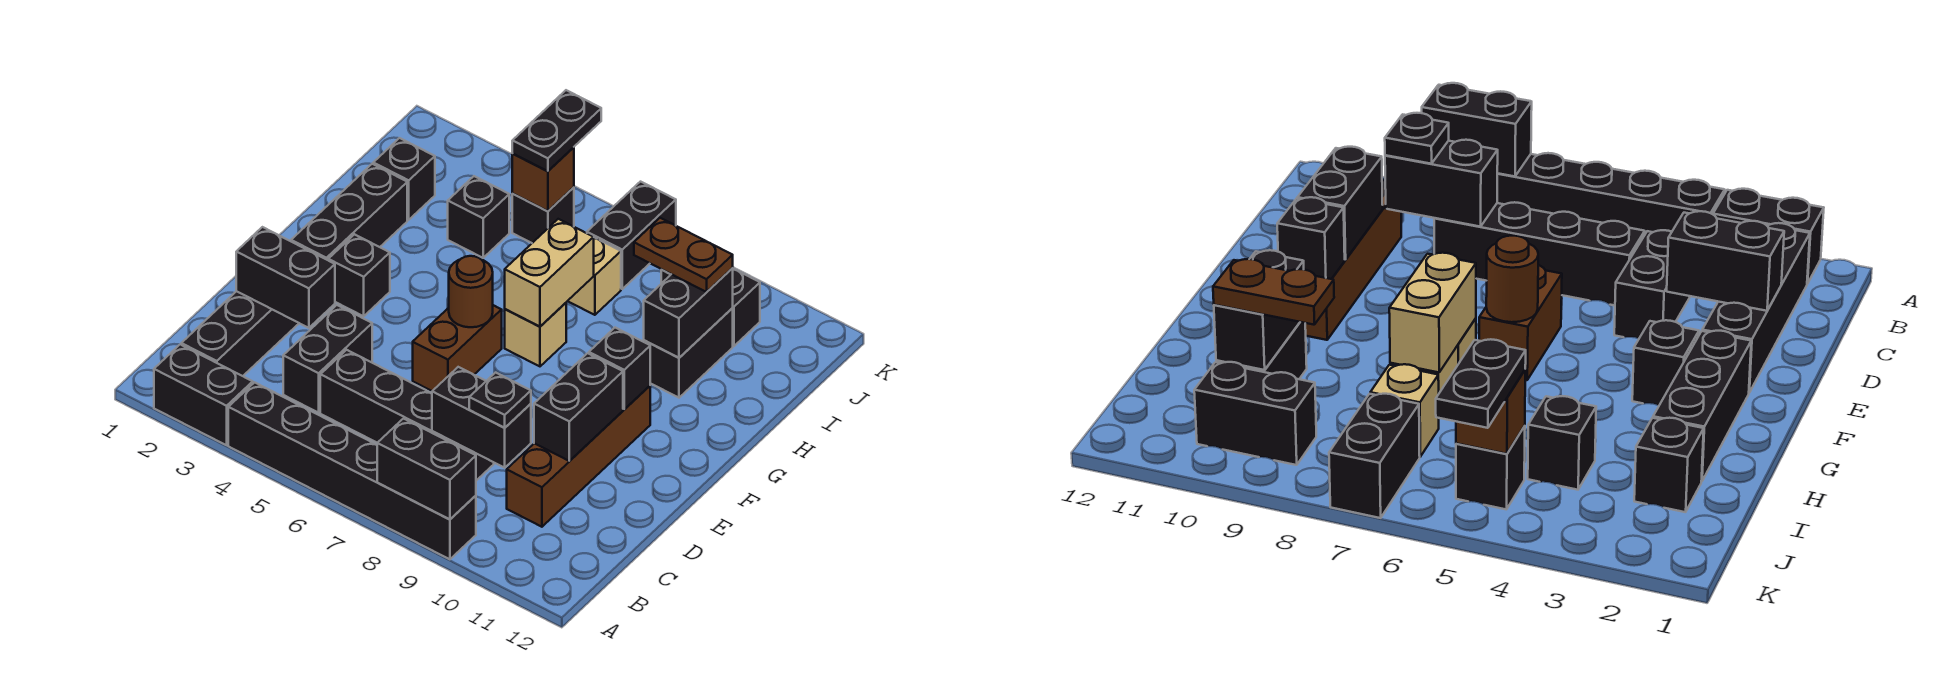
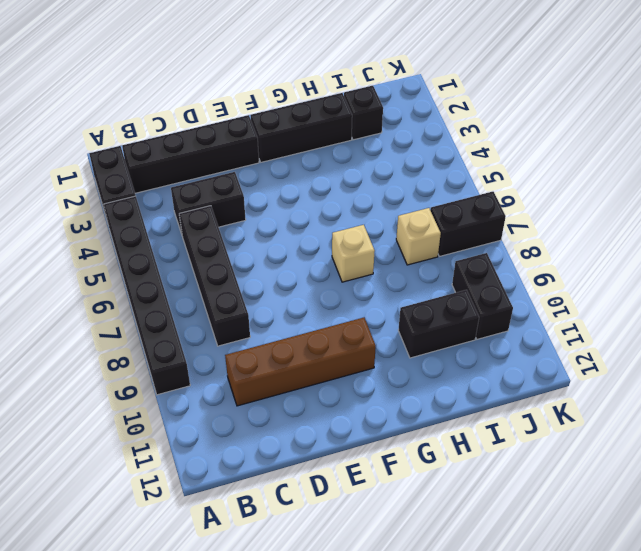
none -> brown 1x2 brick [413,305,502,391]
none -> black 1x1 brick [328,234,390,316]
none -> black 1x1 brick [448,176,509,258]

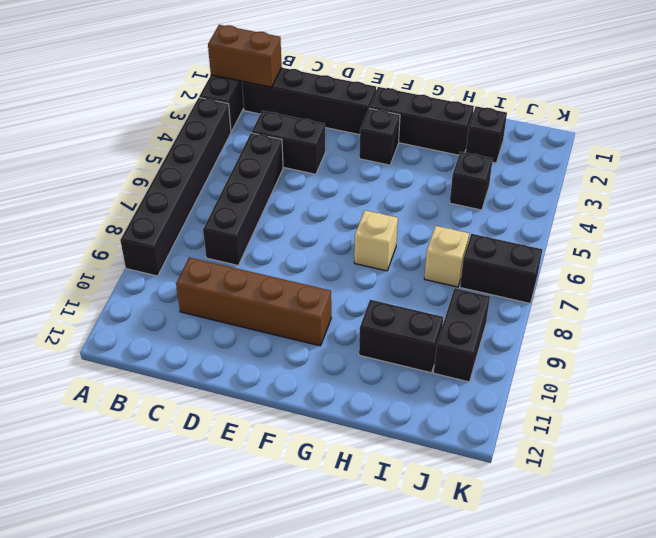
brown 1x2 brick [208,25,282,87] -> brown 1x2 brick moved to [413,305,502,391]
none -> black 1x1 brick [512,187,574,243]
none -> black 1x2 brick [377,419,476,520]
none -> black 1x2 brick [432,367,531,468]

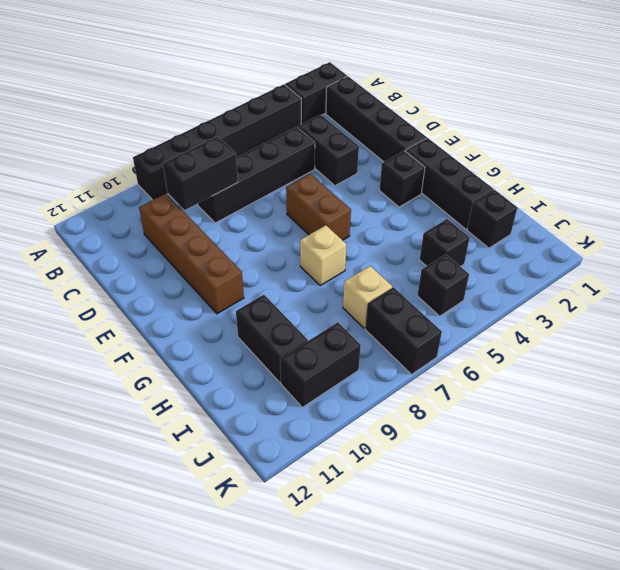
none -> black 1x2 brick [377,419,476,520]
none -> black 1x2 brick [236,227,335,328]
none -> black 1x2 brick [534,353,623,461]

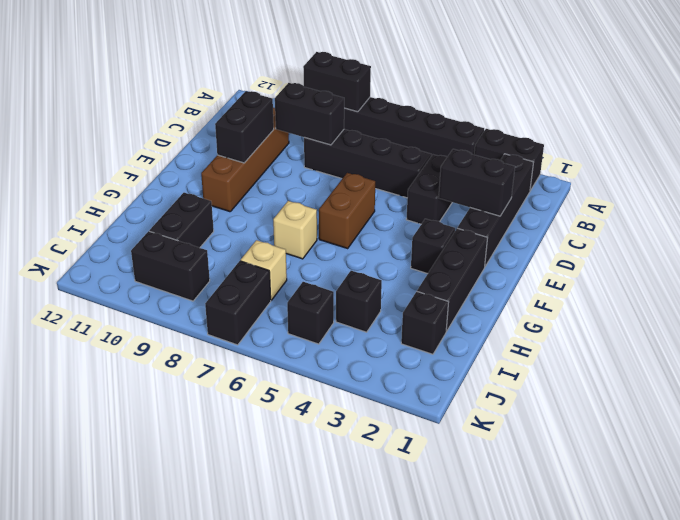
none -> brown 1x1 round brick [449,256,493,327]
none -> black 1x1 brick [589,328,650,409]
none -> tan 1x2 brick [505,219,594,326]

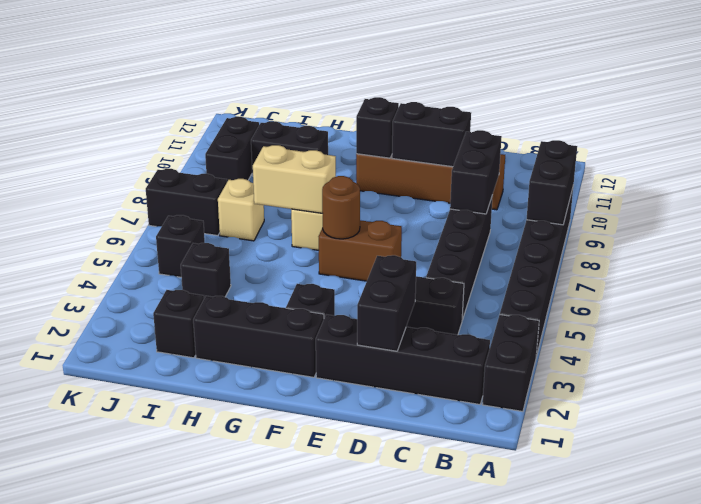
none -> black 1x2 brick [644,268,733,358]
none -> brown 1x1 brick [512,147,574,211]
none -> black 1x1 plate [469,373,531,428]

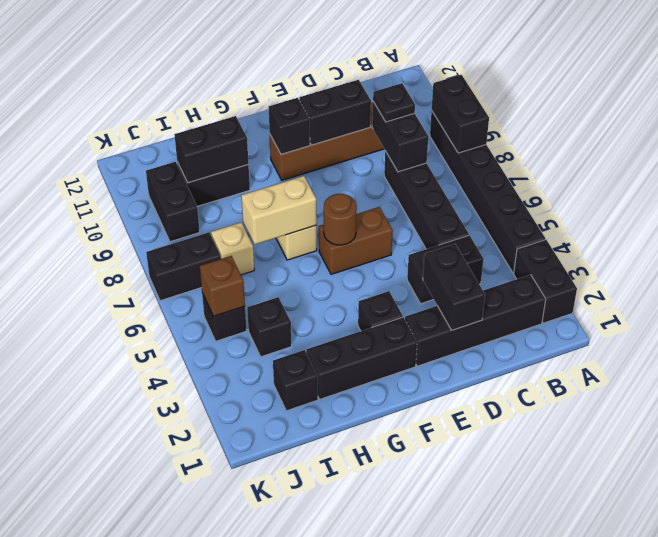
none -> brown 1x2 plate [634,218,733,292]
none -> black 1x2 plate [512,90,601,171]

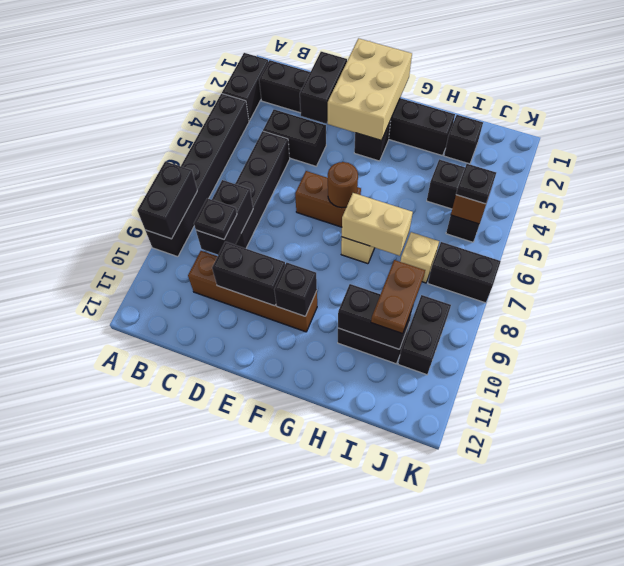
tan 2x3 brick [328,38,412,140] -> none
black 1x1 plate [456,164,496,204] -> black 1x2 plate [512,90,601,171]

